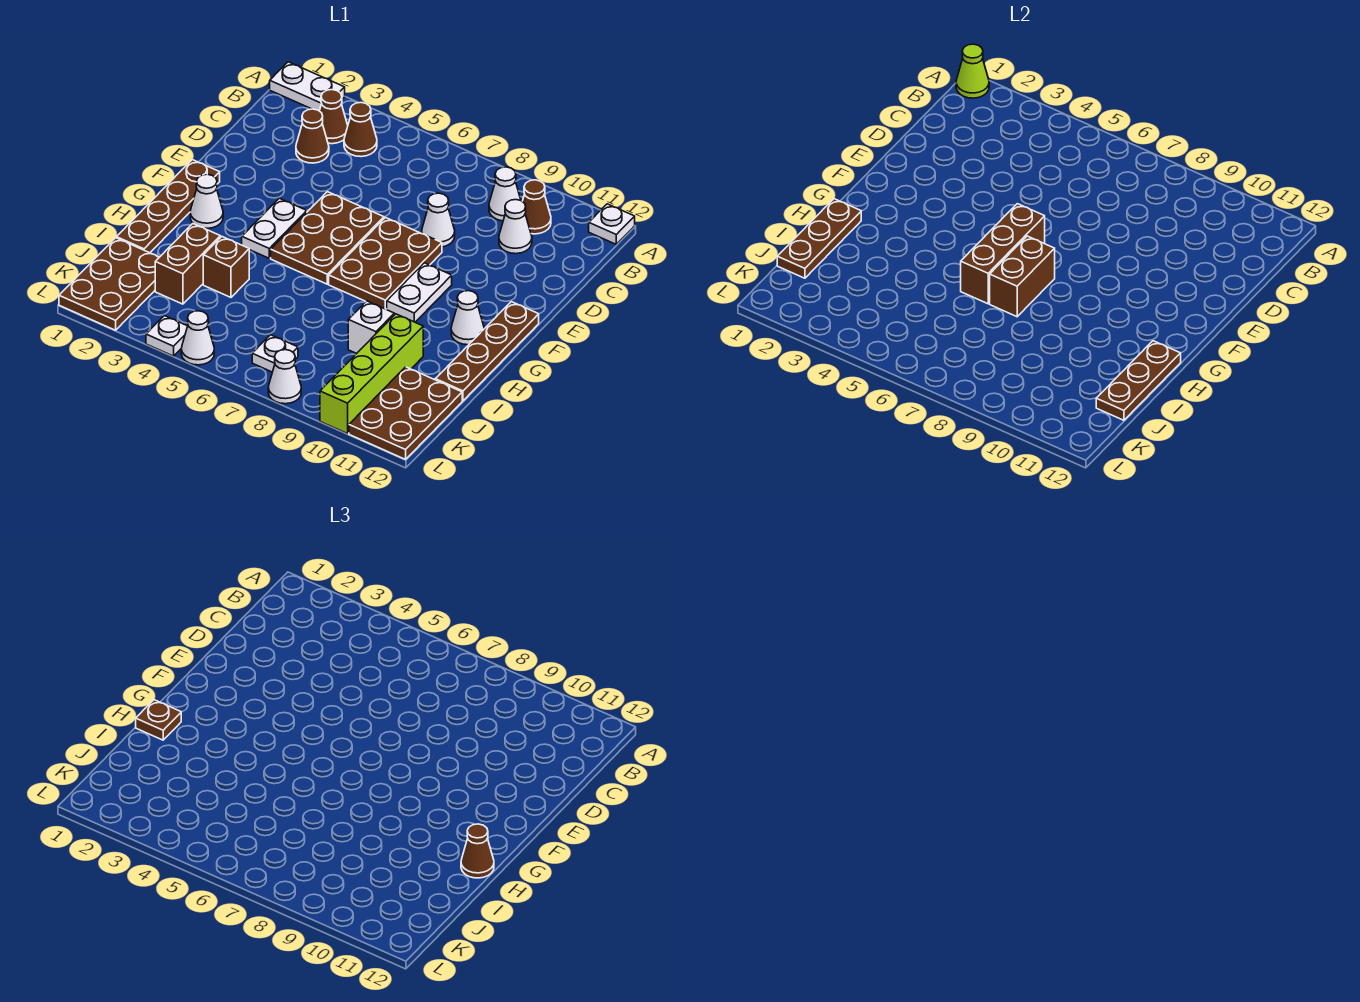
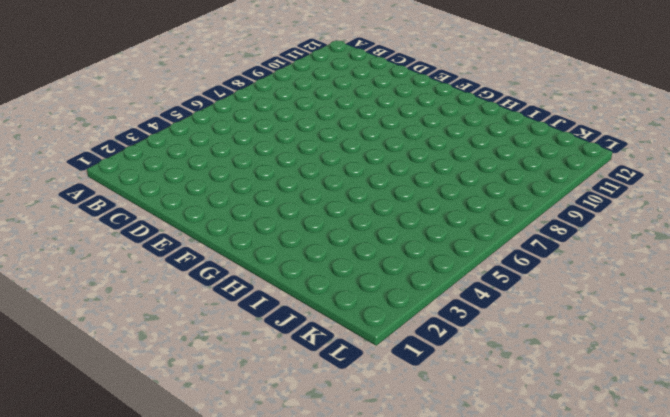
none -> white 1x2 plate [270,62,345,111]
none -> white 1x1 plate [589,204,635,244]
none -> brown 1x1 cone [320,90,348,144]
none -> brown 1x1 cone [344,103,377,157]

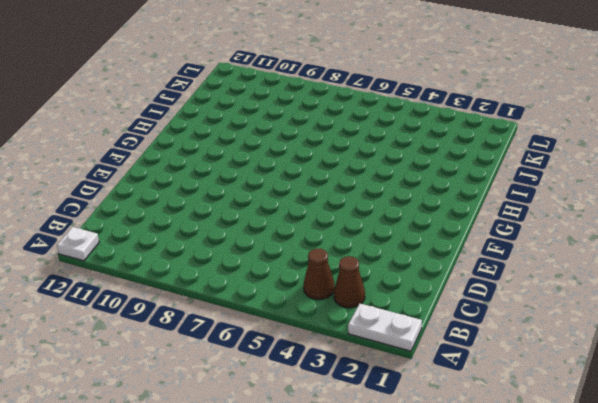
none -> white 1x1 cone [489,167,521,221]
none -> brown 1x1 cone [522,180,551,234]
none -> brown 1x1 cone [296,109,329,163]
none -> white 1x1 cone [499,200,532,254]

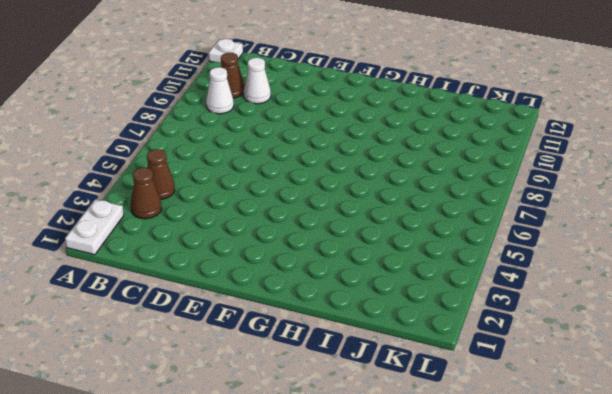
none -> brown 1x1 cone [296,109,329,163]
none -> white 1x1 cone [422,193,455,247]
none -> brown 2x3 plate [271,192,384,284]
none -> brown 2x3 plate [329,218,442,309]

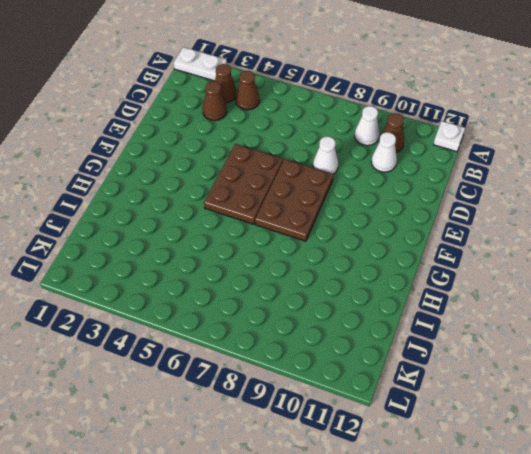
none -> brown 1x4 plate [116,160,220,253]
none -> white 1x2 plate [242,198,307,258]
none -> white 1x2 plate [387,263,452,322]
none -> brown 1x4 plate [435,302,539,401]

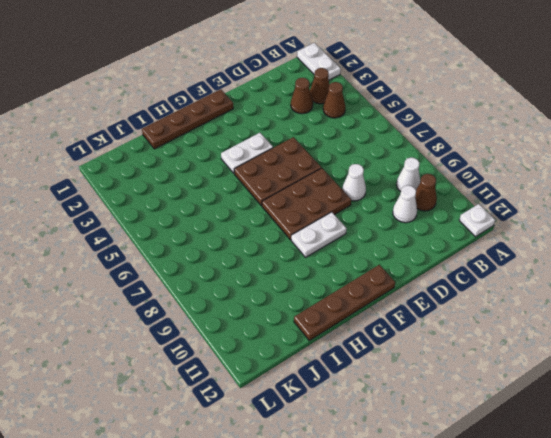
none -> white 1x1 cone [190,174,223,228]
none -> white 1x1 cone [451,291,484,345]
none -> brown 1x2 brick [155,224,220,304]
none -> brown 1x1 brick [203,237,249,297]

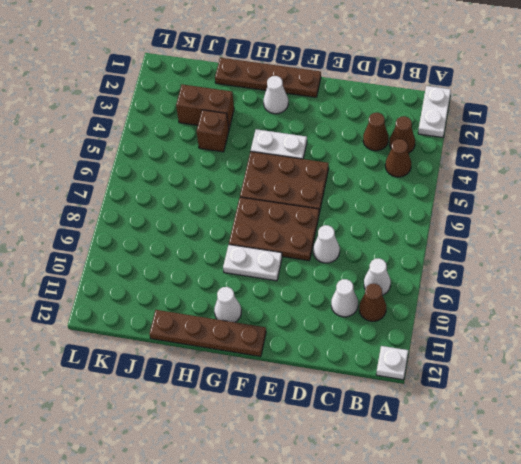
none -> white 1x1 brick [348,301,394,354]
none -> lime 1x4 brick [320,314,423,434]
none -> brown 2x3 plate [59,238,159,330]
none -> brown 2x3 plate [349,367,462,459]

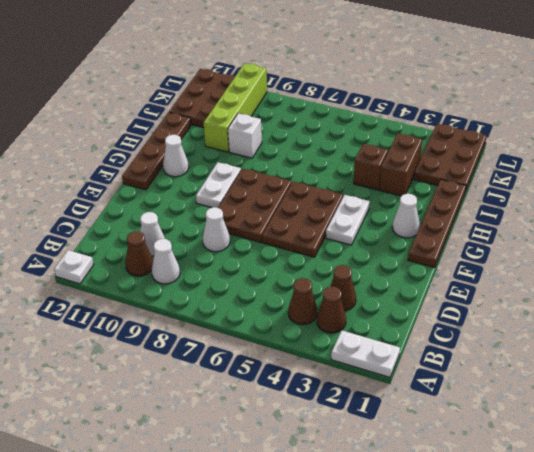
none -> white 1x1 plate [252,335,298,372]
none -> white 1x1 plate [146,316,187,356]
none -> white 1x1 cone [181,311,214,365]
none -> white 1x1 cone [268,350,301,404]

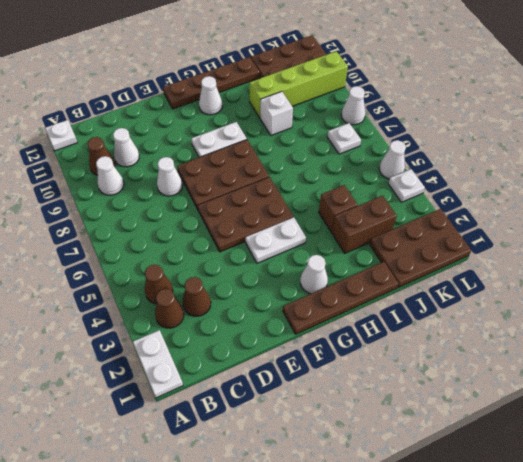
none -> lime 1x1 cone [956,44,989,98]
none -> brown 1x3 brick [961,204,1045,304]
none -> brown 1x2 brick [990,236,1055,317]
none -> brown 1x3 plate [777,199,861,278]

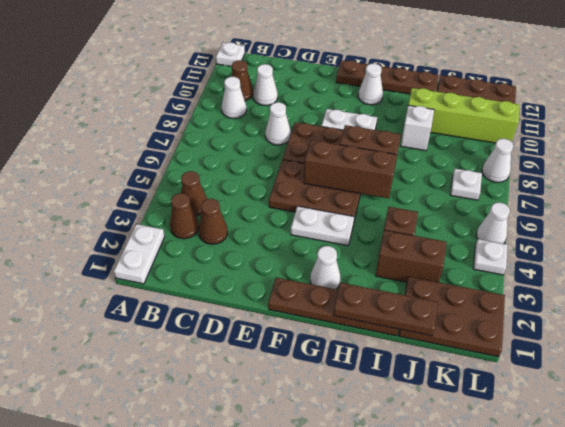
none -> lime 1x1 cone [956,44,989,98]
none -> brown 1x3 plate [1096,341,1181,420]
none -> brown 1x1 plate [136,700,181,740]
none -> brown 1x1 cone [461,824,494,878]

